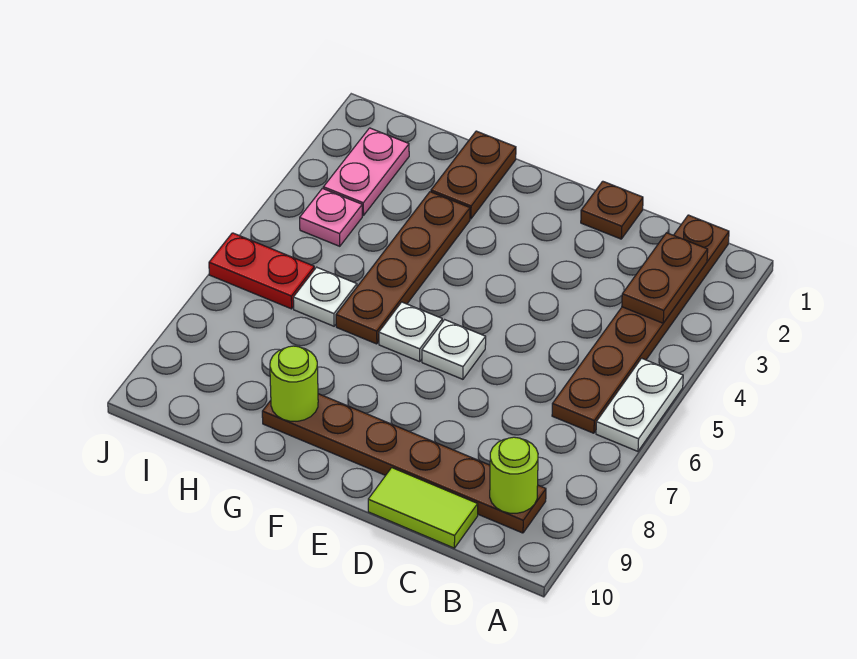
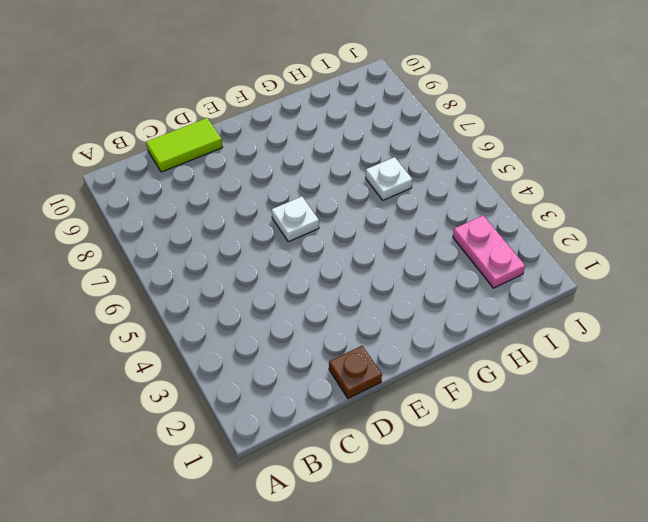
none -> white 1x2 plate [596,358,683,451]
none -> brown 1x6 plate [552,215,729,433]
none -> brown 1x6 plate [262,394,546,533]

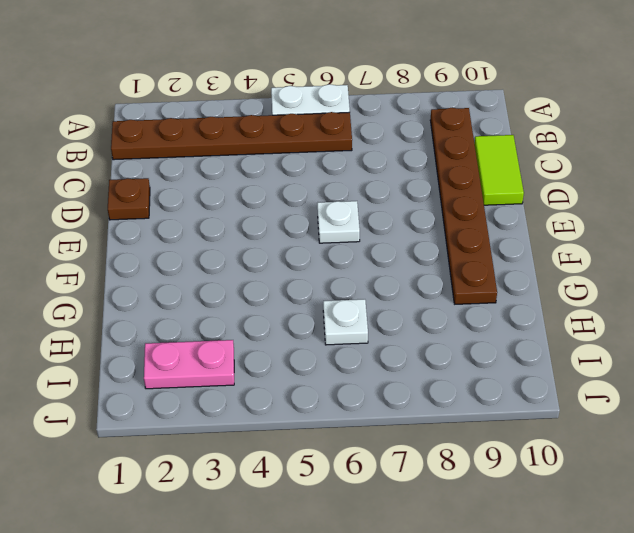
none -> white 1x1 plate [379,302,442,362]
none -> brown 1x2 plate [431,131,516,219]
none -> brown 1x4 plate [336,192,470,344]

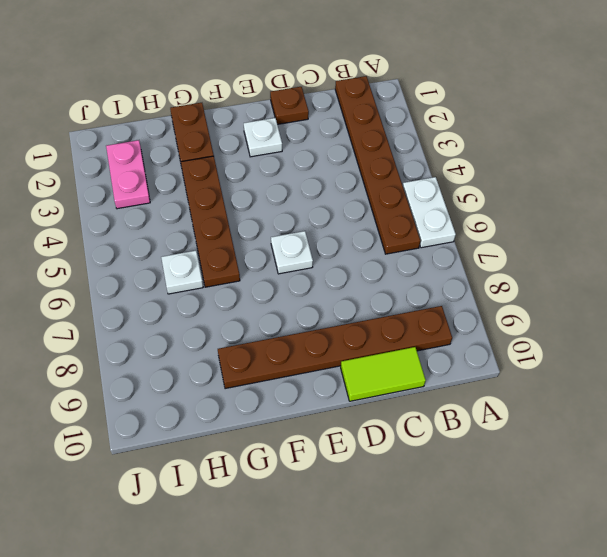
white 1x1 plate [244,118,282,157] -> white 1x1 plate moved to [379,302,442,362]
none -> pink 1x1 plate [300,188,362,246]
none -> red 1x2 plate [209,233,315,309]
none -> brown 1x2 plate [622,233,708,323]

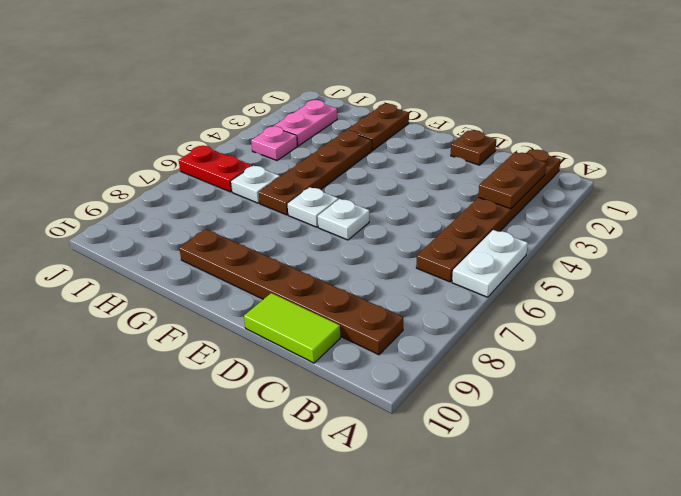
none -> lime 1x1 round brick [490,437,538,513]
none -> lime 1x1 round brick [270,346,318,421]

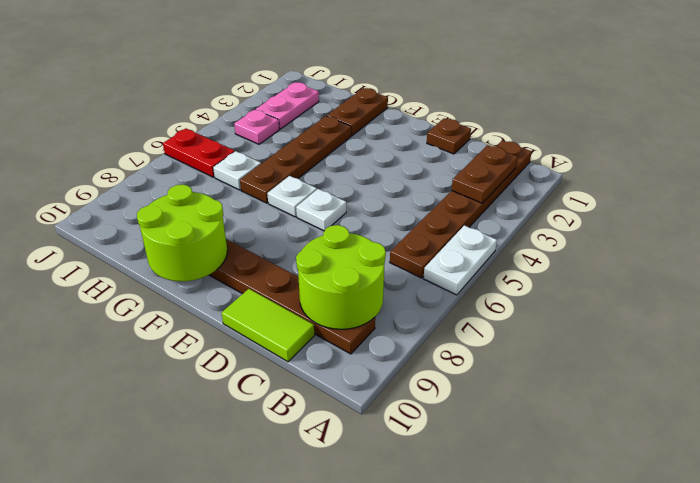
lime 2x2 round brick [296,225,386,329] -> lime 1x1 round brick [490,437,538,513]
lime 2x2 round brick [137,184,227,281] -> lime 1x1 round brick [270,346,318,421]

